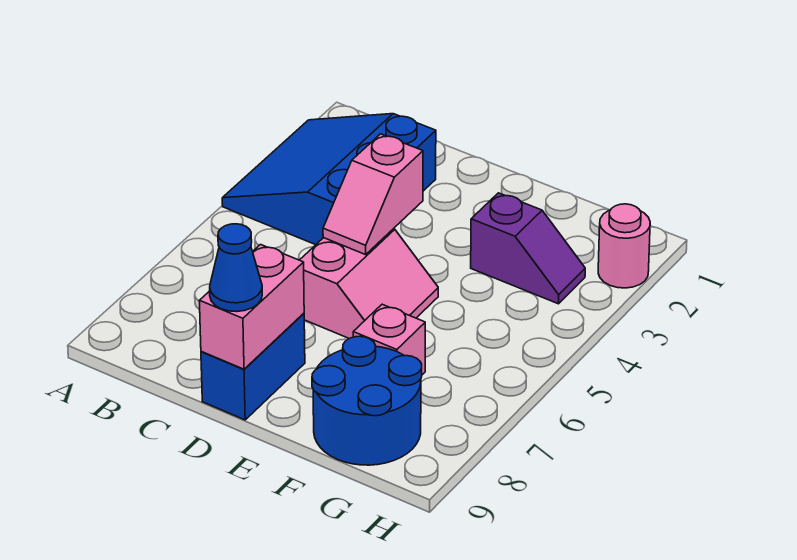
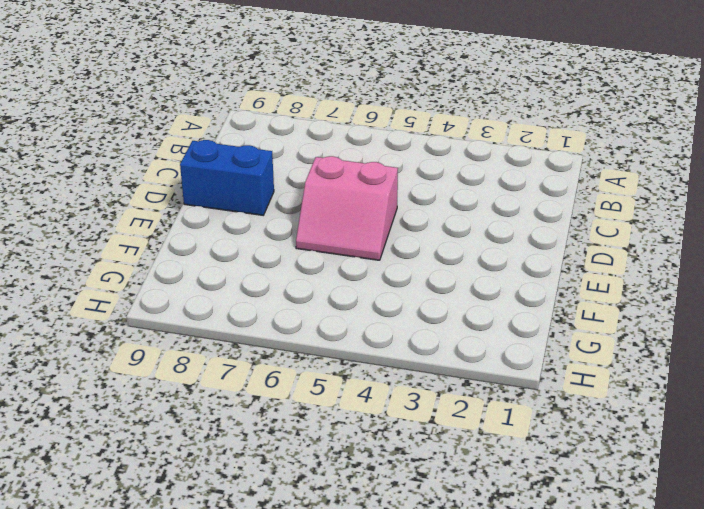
none -> blue 3x3 slope [222,114,436,245]
none -> purple 1x2 slope [471,193,585,304]

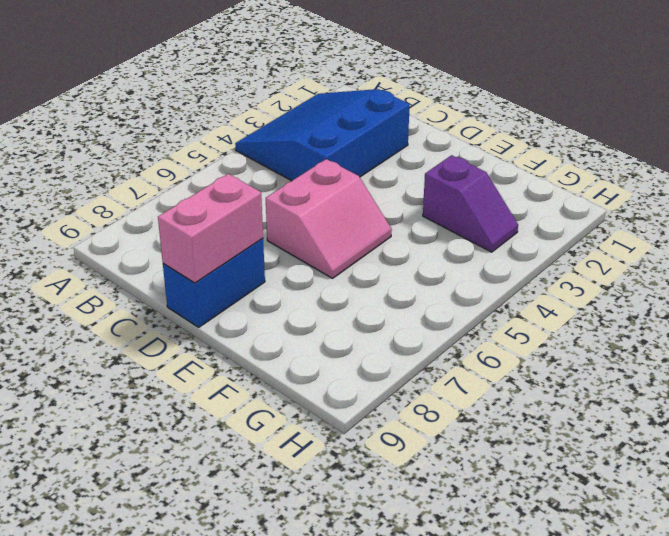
none -> pink 1x1 brick [353,304,425,375]
none -> blue 2x2 round brick [312,336,422,465]

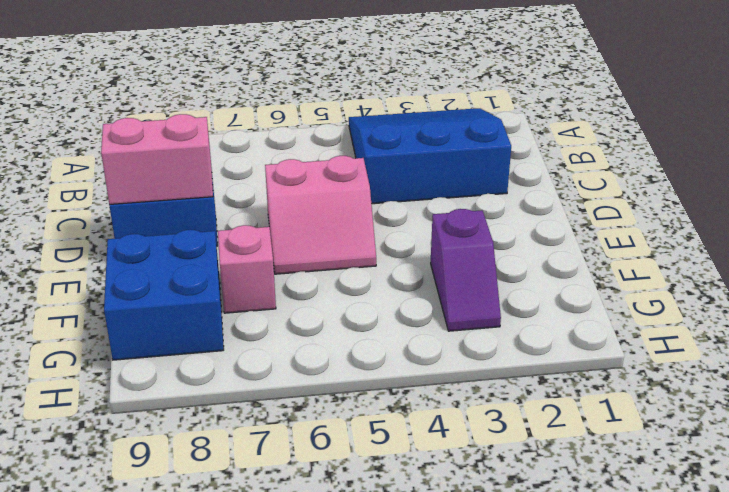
blue 2x2 brick [104,230,224,360] -> blue 2x2 round brick [312,336,422,465]
none -> pink 1x1 round brick [598,204,650,288]
none -> pink 1x2 slope [323,134,423,255]

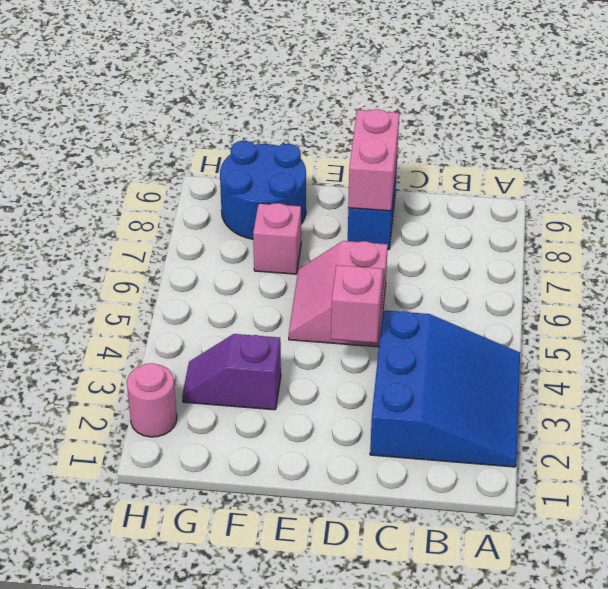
none -> blue 1x1 cone [210,224,262,312]

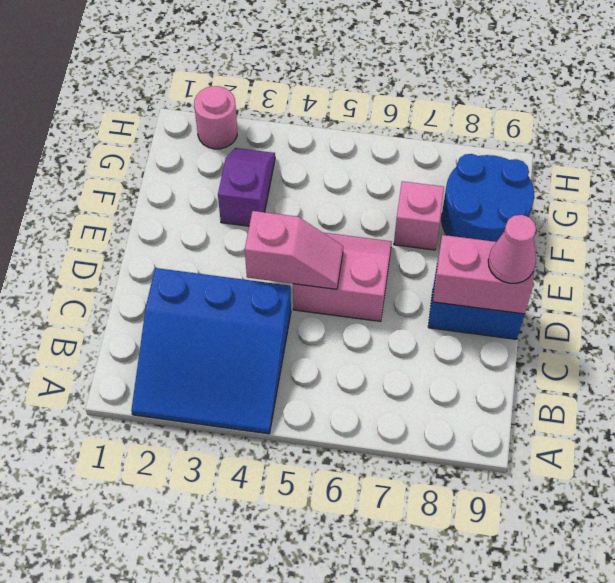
pink 1x1 cone [488,215,536,283] -> blue 1x1 cone [210,224,262,312]

